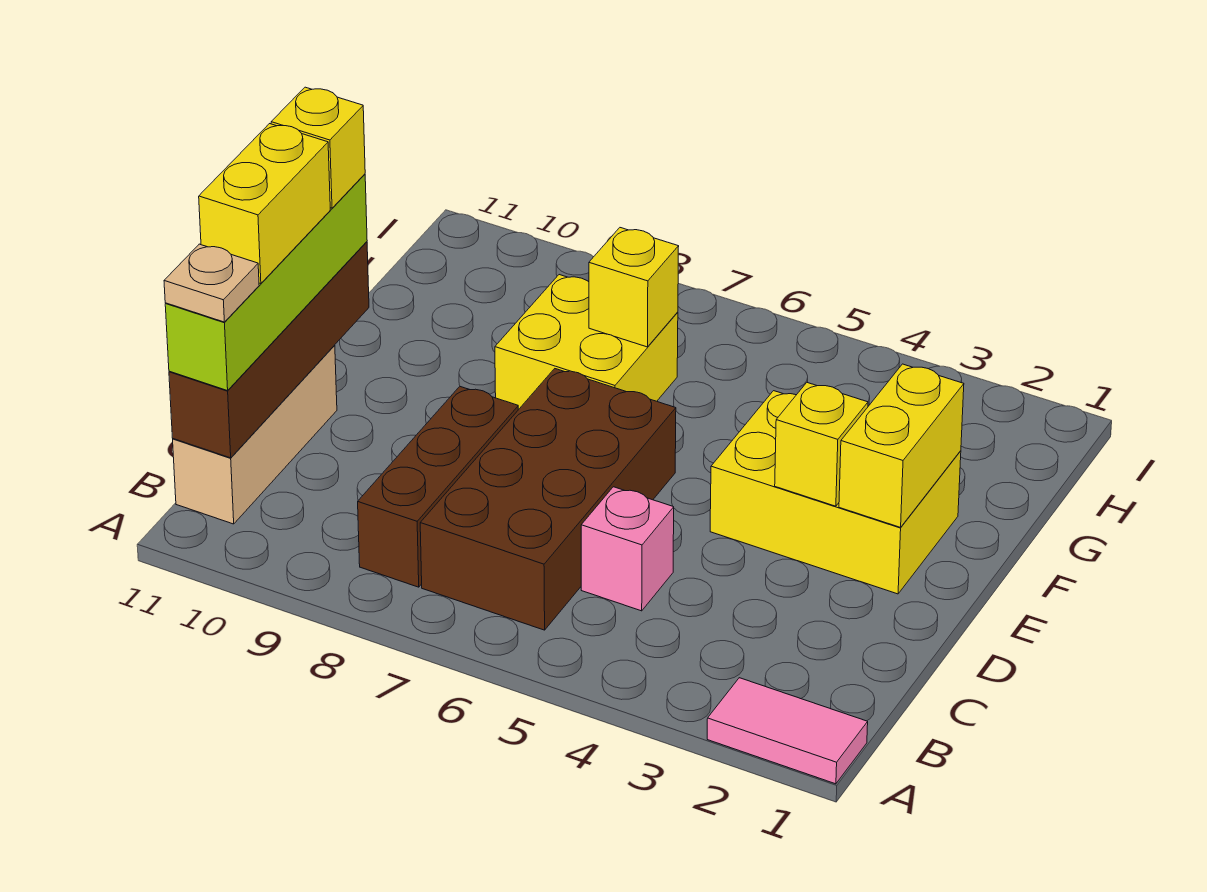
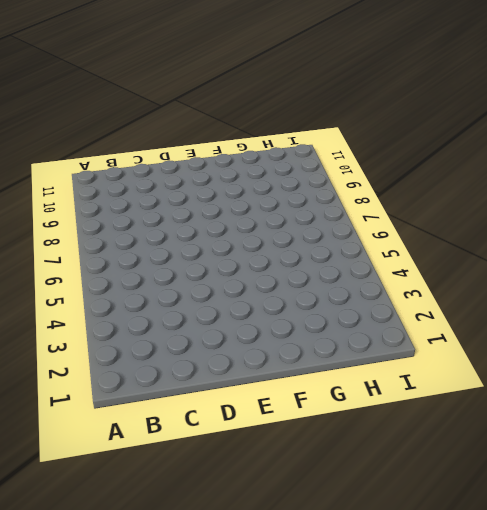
none -> pink 1x2 tile [707,678,868,784]
none -> brown 2x4 brick [420,369,676,630]
none -> brown 1x3 brick [358,387,518,587]

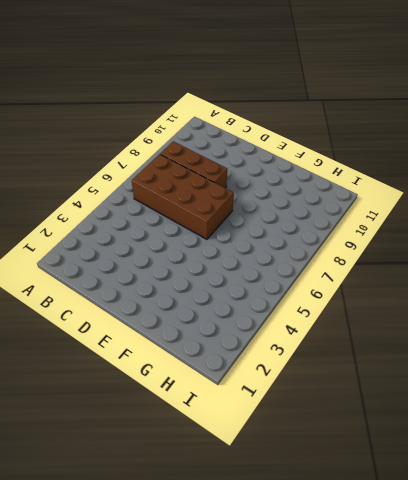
none -> pink 1x2 tile [707,678,868,784]
none -> tan 1x3 brick [173,345,337,524]
none -> pink 1x1 brick [581,487,674,611]

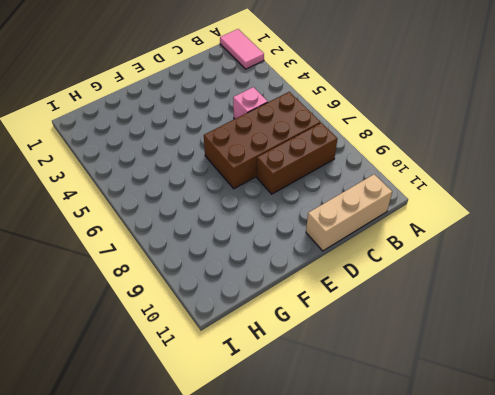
none -> yellow 2x3 brick [710,391,961,594]
none -> yellow 2x2 brick [495,275,678,410]
none -> brown 1x4 brick [169,242,369,458]

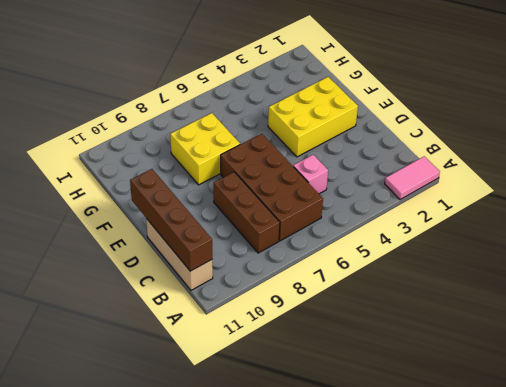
none -> yellow 1x2 brick [839,364,964,527]
none -> yellow 1x1 brick [775,382,868,506]
none -> yellow 1x1 brick [589,228,679,347]

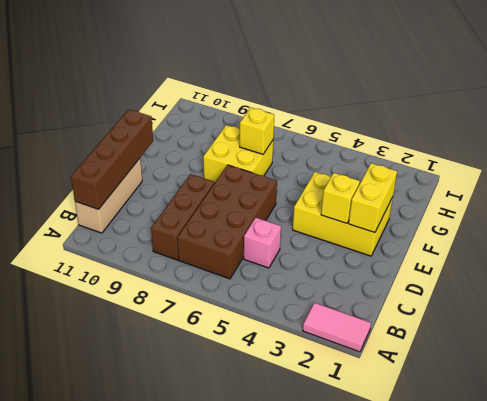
none -> lime 1x4 brick [165,174,367,391]
none -> tan 1x1 plate [164,244,259,322]
none -> yellow 1x2 brick [199,124,330,284]

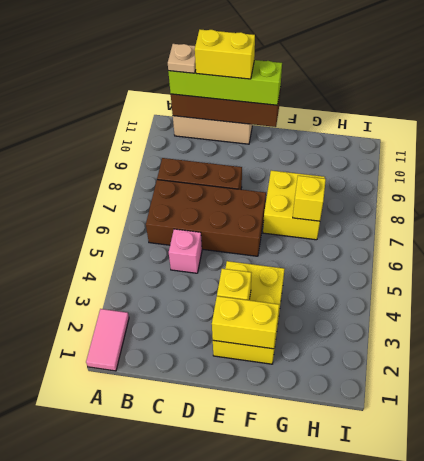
none -> yellow 1x1 brick [271,87,365,208]

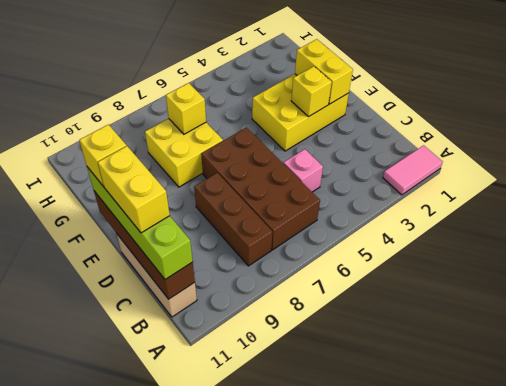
none -> tan 1x1 plate [164,244,259,322]

